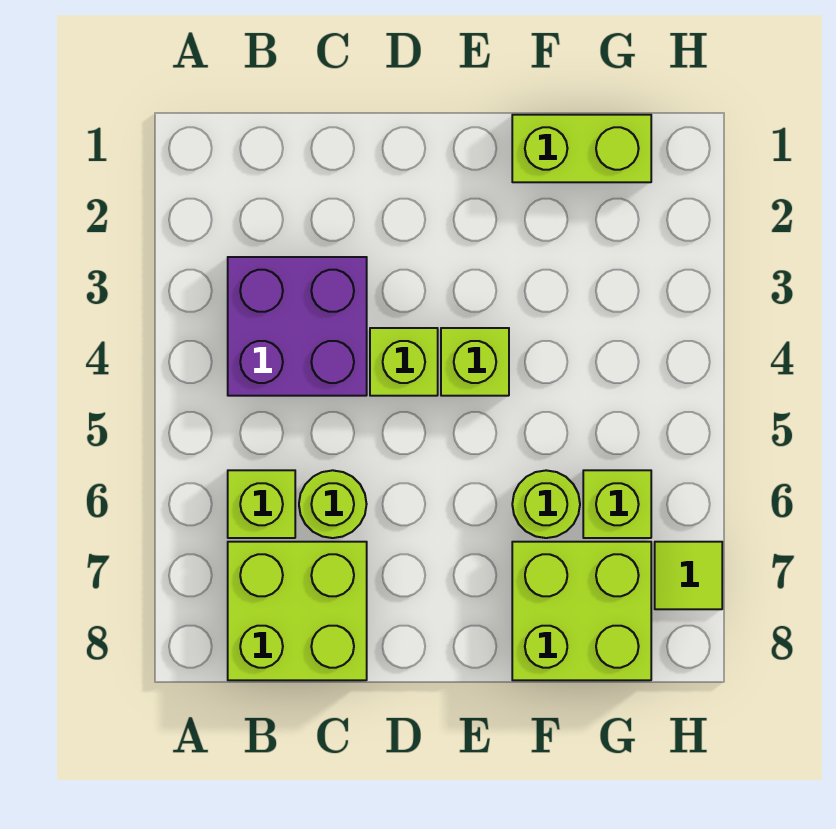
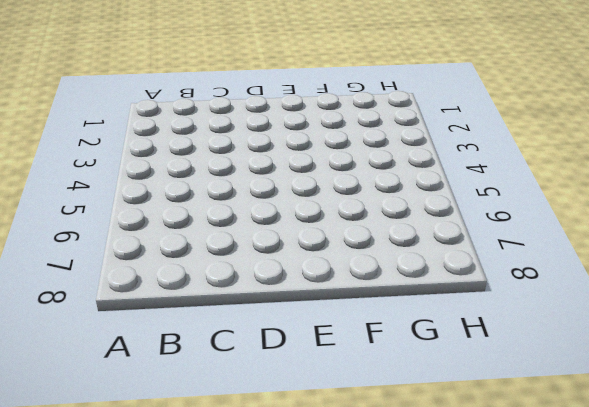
none -> purple 2x2 brick [228,257,367,396]
none -> lime 1x1 brick [228,470,295,538]

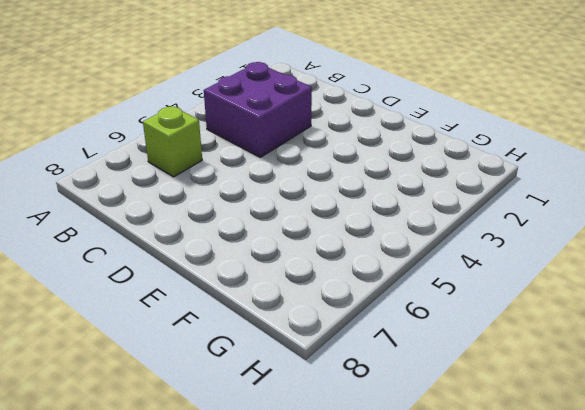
none -> lime 2x2 brick [228,542,367,680]
none -> lime 1x1 round brick [299,470,367,538]

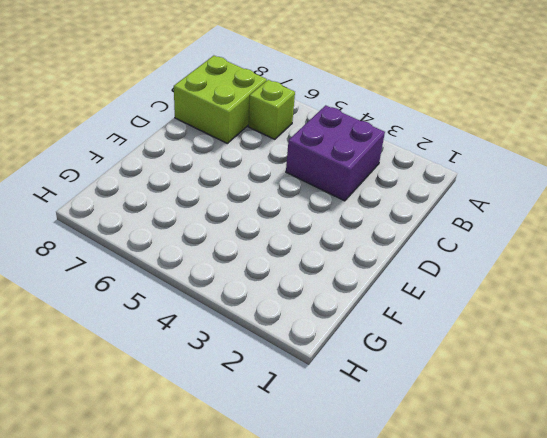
none -> lime 1x1 round brick [299,470,367,538]
none -> lime 1x1 brick [370,328,438,396]

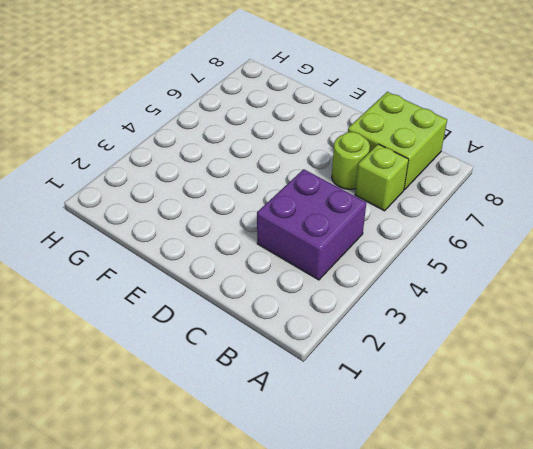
none -> lime 1x1 brick [370,328,438,396]
none -> lime 1x1 brick [441,328,509,396]

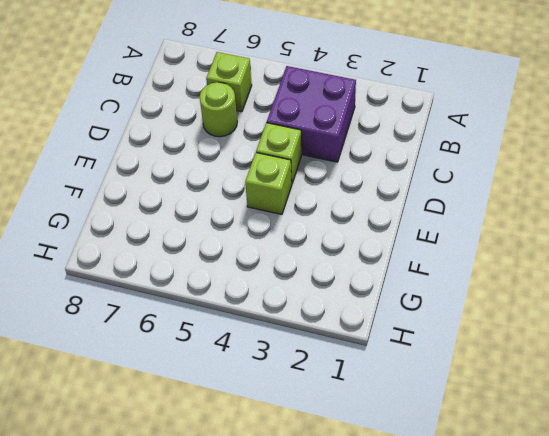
none -> lime 2x2 brick [228,542,367,680]
none -> lime 1x2 brick [512,115,651,182]

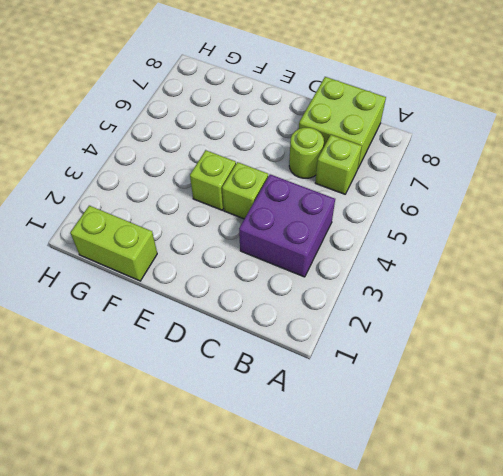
none -> lime 1x1 round brick [512,470,580,538]
none -> lime 2x2 brick [512,542,651,680]

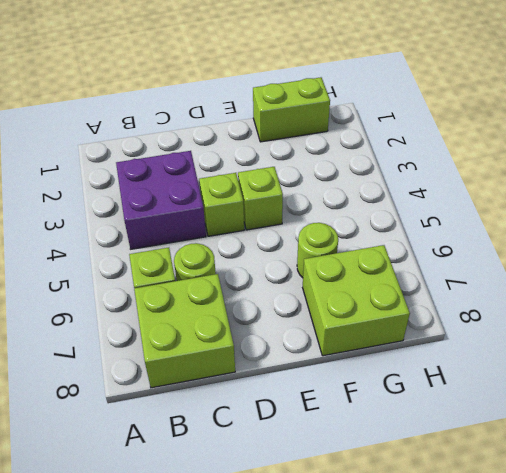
none -> lime 1x1 brick [583,470,651,538]
none -> lime 1x1 tile [655,542,722,609]

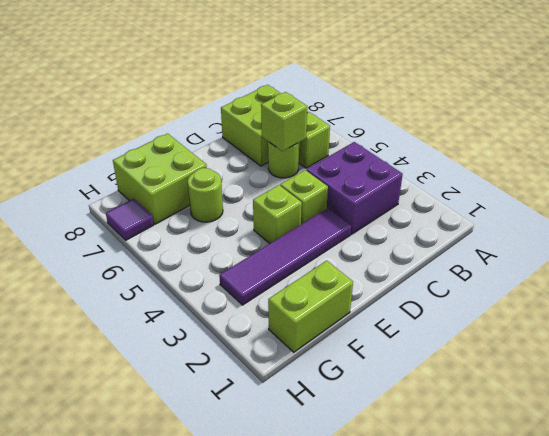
lime 1x1 brick [261,92,307,151] -> lime 1x1 brick moved to [583,470,651,538]
purple 1x4 tile [219,208,351,305] -> none
purple 1x1 tile [106,199,154,240] -> lime 1x1 tile [655,542,722,609]

